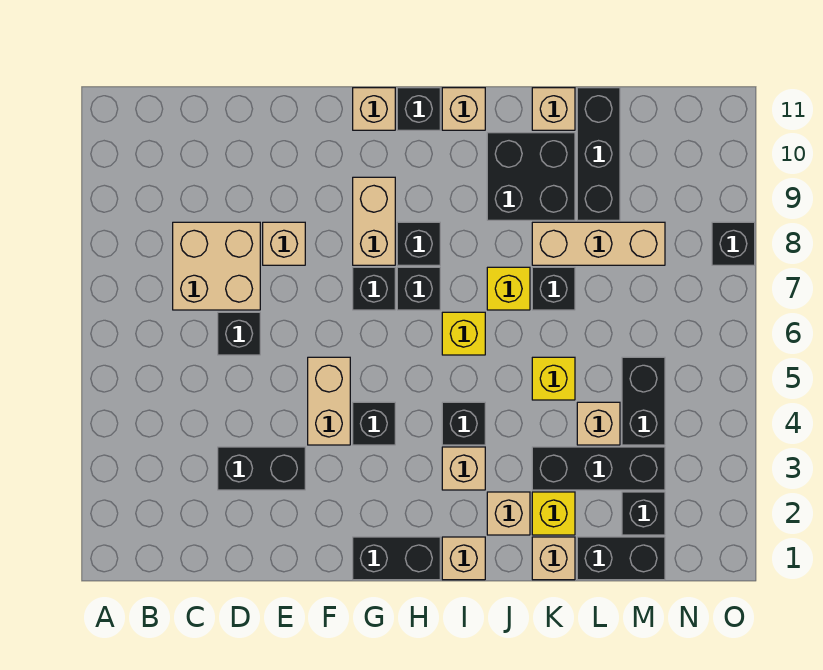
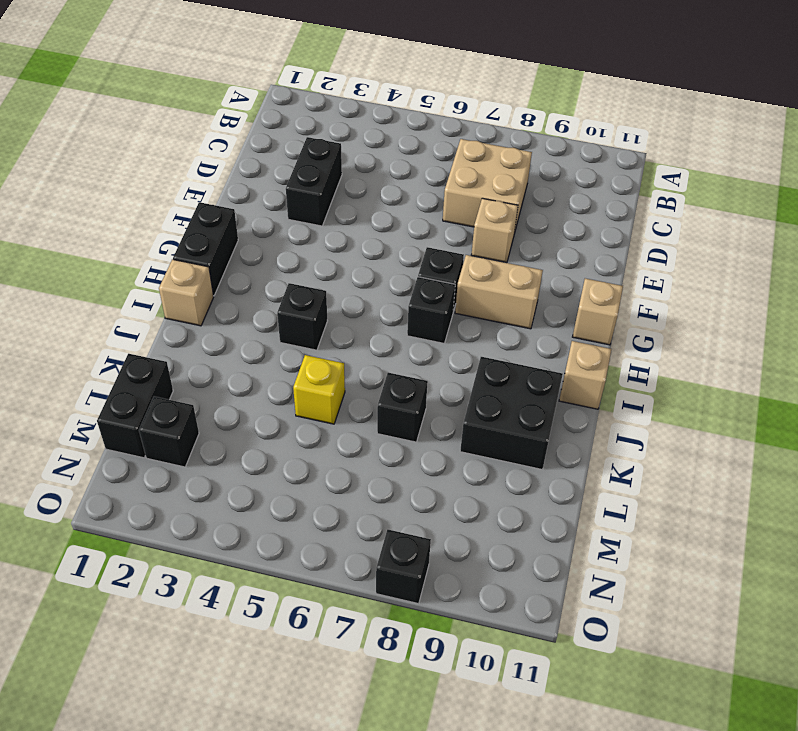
none -> black 1x1 brick [218,312,260,355]
none -> tan 1x2 brick [308,357,350,445]
none -> black 1x1 brick [353,402,395,445]
none -> black 1x1 brick [397,222,440,265]

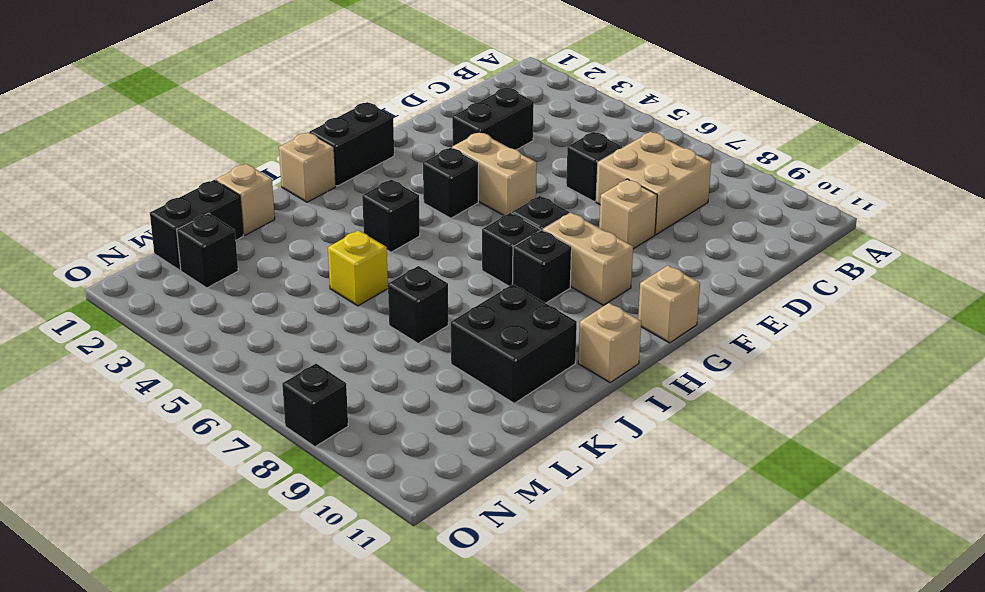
none -> black 1x1 brick [397,88,440,130]
none -> tan 1x1 brick [442,447,485,490]
none -> yellow 1x1 brick [442,312,485,355]
none -> tan 1x1 brick [487,492,530,535]

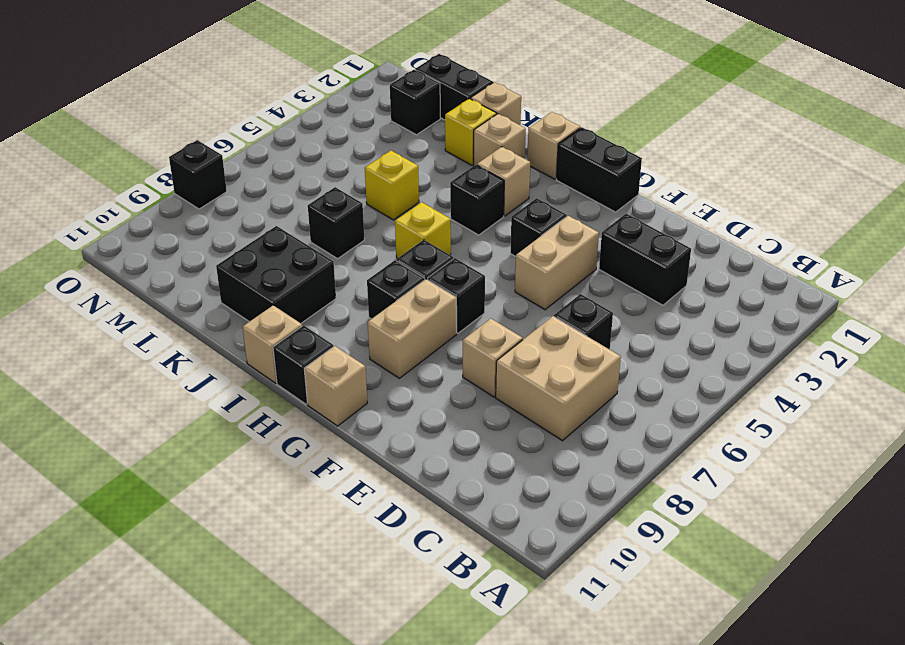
none -> yellow 1x1 brick [487,267,530,310]
none -> black 1x3 brick [532,447,665,490]
none -> tan 1x3 brick [532,222,665,265]
none -> tan 1x1 brick [532,88,575,130]

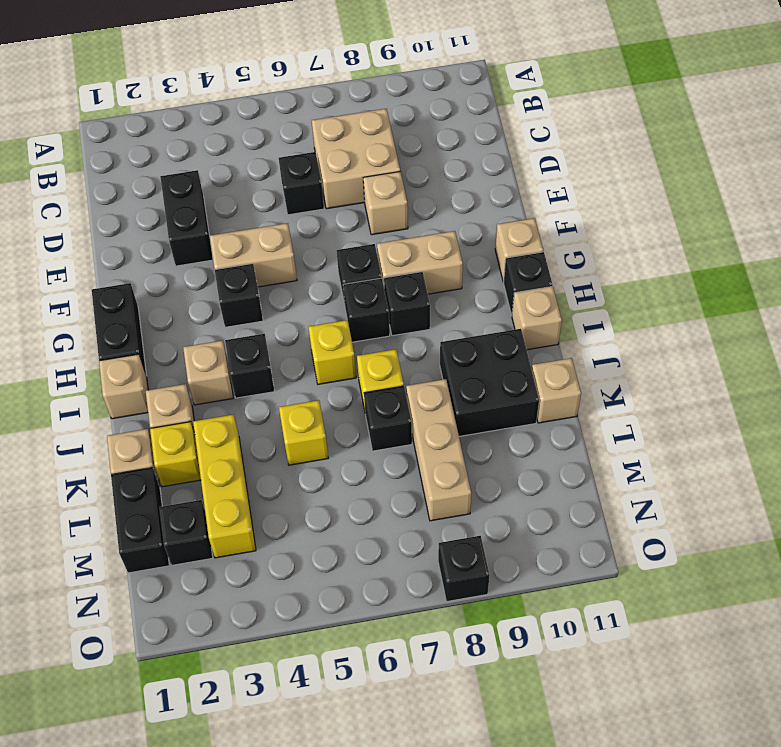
yellow 1x3 brick [193,415,256,558] -> black 1x3 brick [532,447,665,490]
none -> tan 1x1 brick [577,402,620,445]
none -> black 1x3 brick [577,88,620,220]
none -> black 1x2 brick [622,357,665,445]

